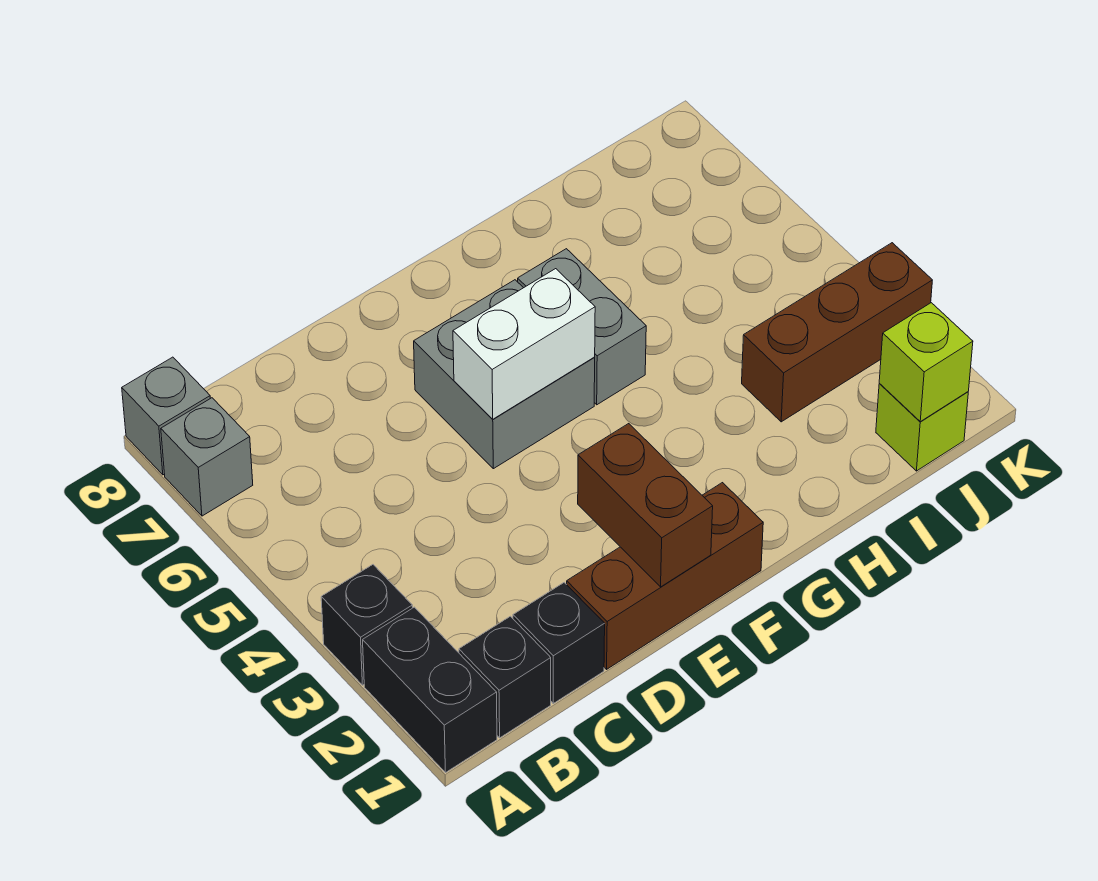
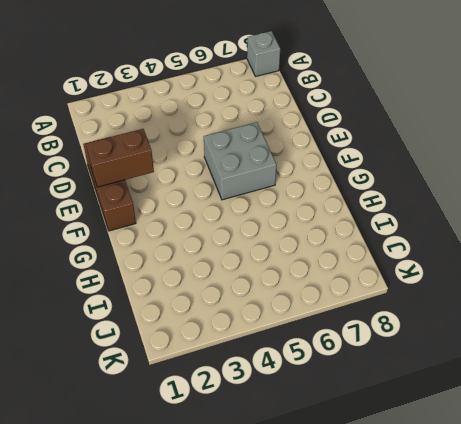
none -> black 1x2 brick [363,607,497,773]
none -> black 1x1 brick [321,565,413,685]
none -> grey 1x1 brick [161,398,253,516]

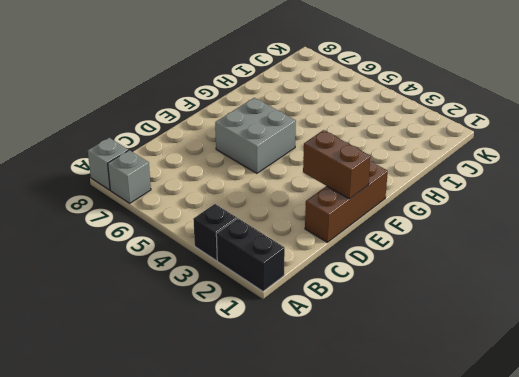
none -> black 1x1 brick [459,616,551,738]
none -> black 1x1 brick [513,583,605,703]
none -> grey 1x2 brick [518,249,646,405]

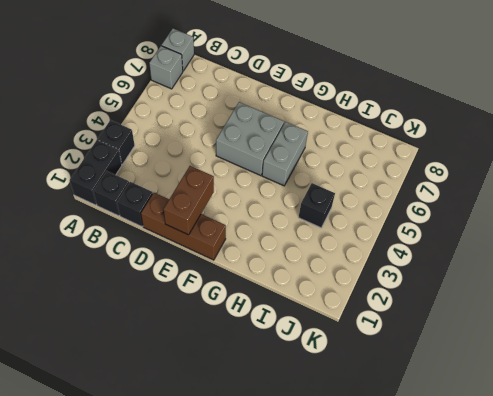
black 1x1 brick [298,183,335,228] -> none
none -> brown 1x3 brick [742,243,932,422]
none -> lime 1x1 brick [876,384,968,471]
none -> white 1x2 brick [453,269,595,419]

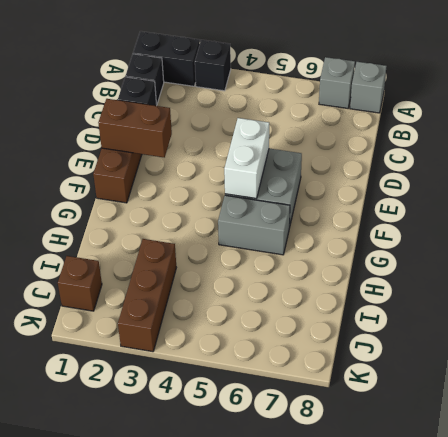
brown 1x1 brick [58,256,102,311] -> lime 1x1 brick [876,384,968,471]
none -> lime 1x1 brick [879,303,973,422]

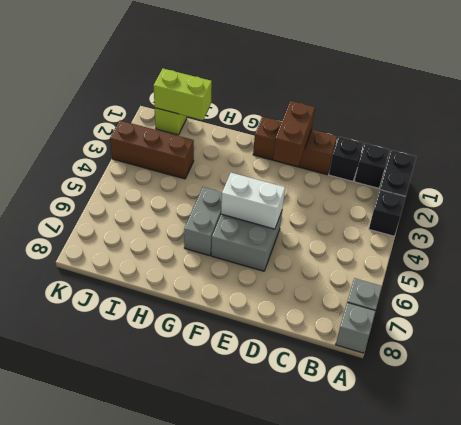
lime 1x2 brick [153,69,212,120] -> lime 1x1 brick [879,303,973,422]

